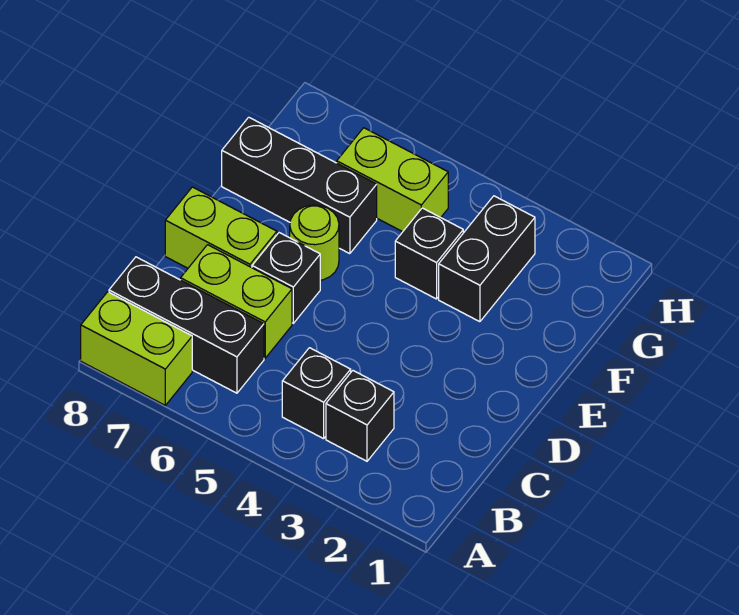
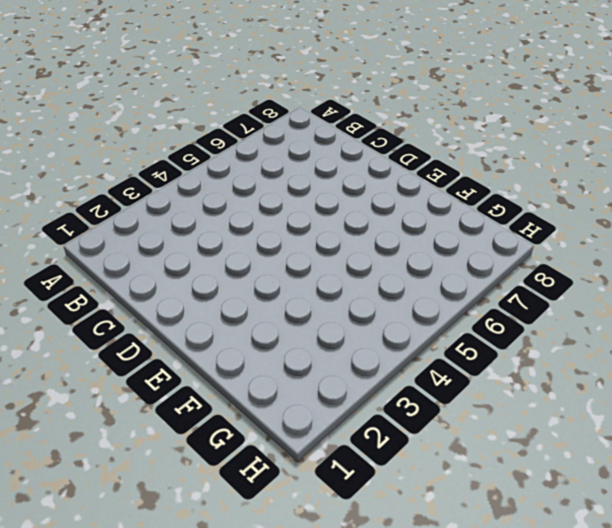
none -> lime 1x2 brick [81,292,192,405]
none -> black 1x1 brick [326,371,394,461]
none -> black 1x1 brick [282,348,351,439]

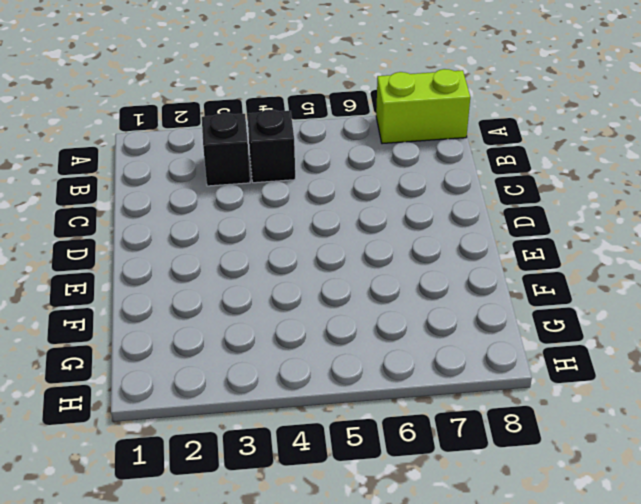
none -> black 1x3 brick [109,257,264,393]
none -> lime 1x2 brick [181,245,292,358]
none -> black 1x1 brick [252,233,320,323]

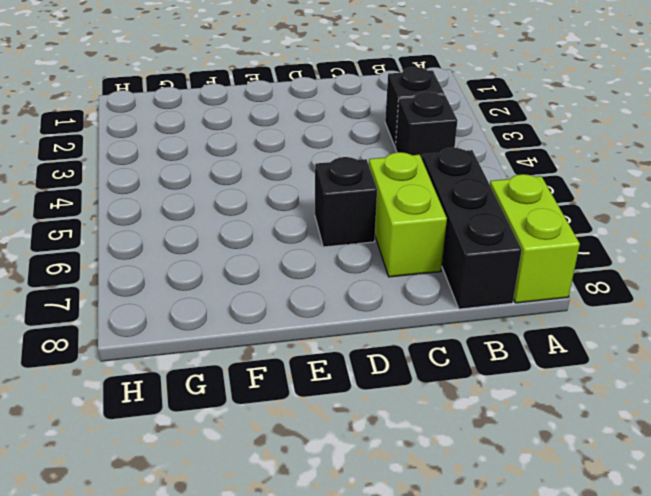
none -> lime 1x2 brick [165,187,277,268]
none -> lime 1x1 round brick [290,205,339,280]
none -> black 1x2 brick [439,196,535,322]

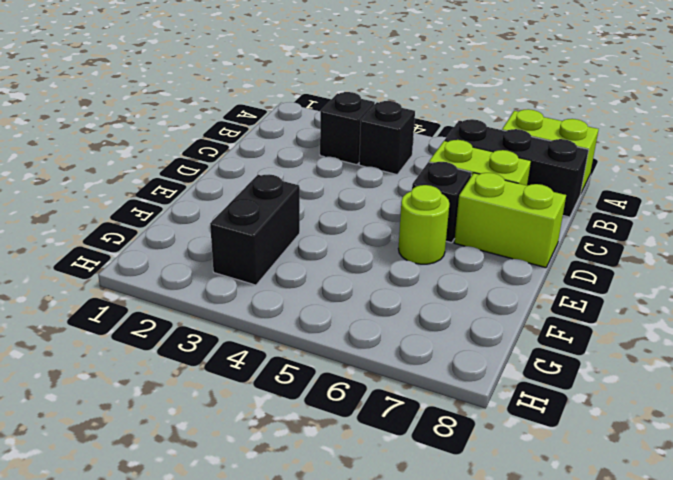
none -> black 1x1 brick [395,208,463,299]
none -> black 1x3 brick [222,117,377,254]
none -> lime 1x2 brick [337,128,448,232]

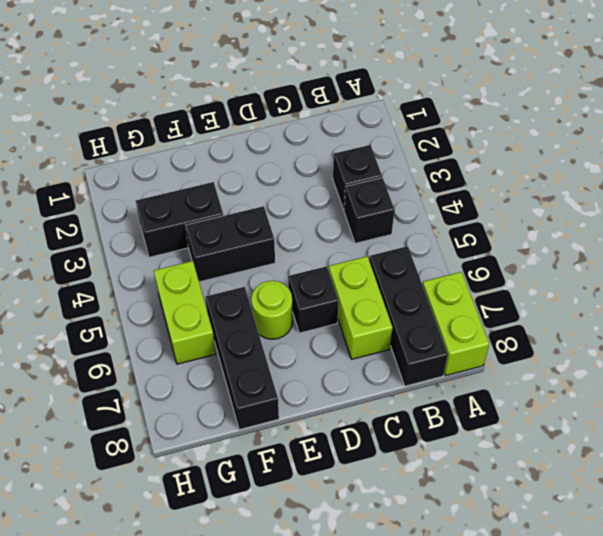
black 1x2 brick [185,206,275,282] -> black 1x1 brick [395,208,463,299]
none -> lime 1x2 brick [165,187,277,268]

